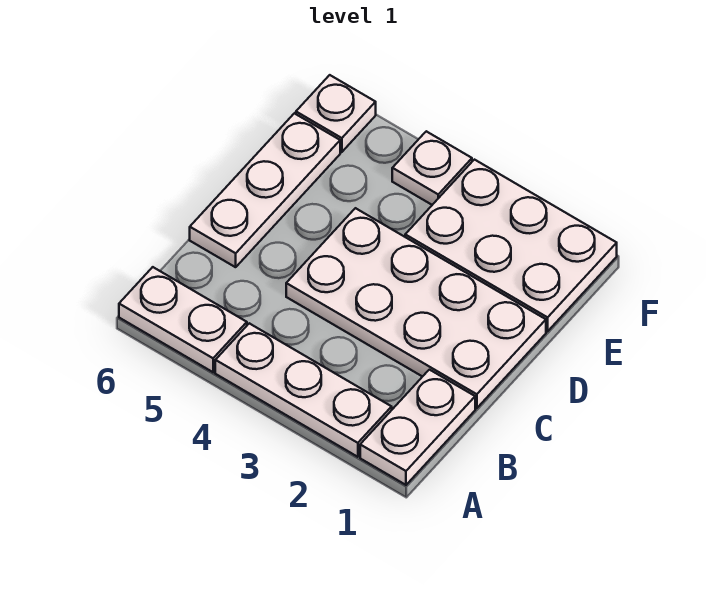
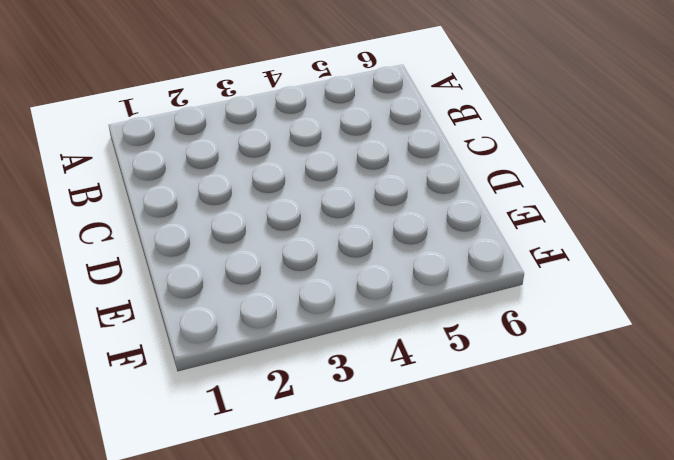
none -> white 1x2 plate [360,370,475,485]
none -> white 1x3 plate [215,323,392,457]

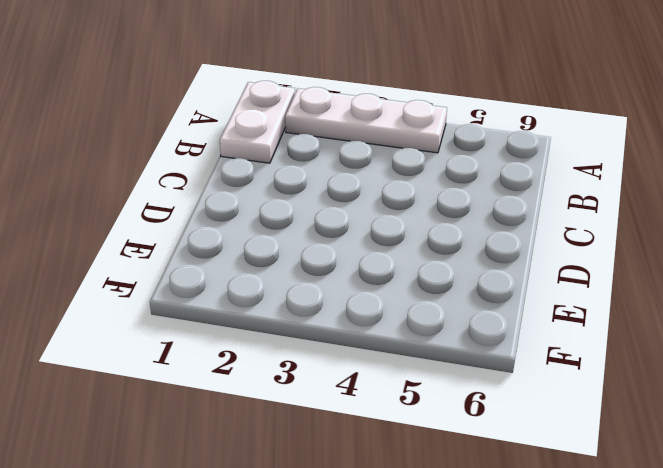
none -> white 1x2 plate [119,267,247,372]
none -> white 2x4 plate [286,208,546,408]

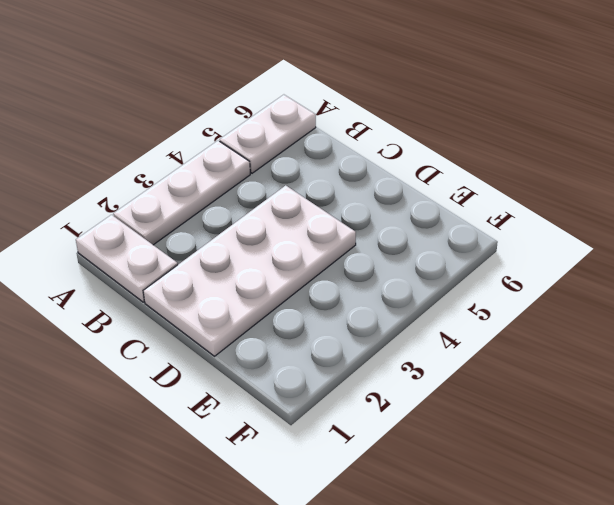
none -> white 1x3 plate [190,113,340,267]
none -> white 2x3 plate [405,160,617,331]

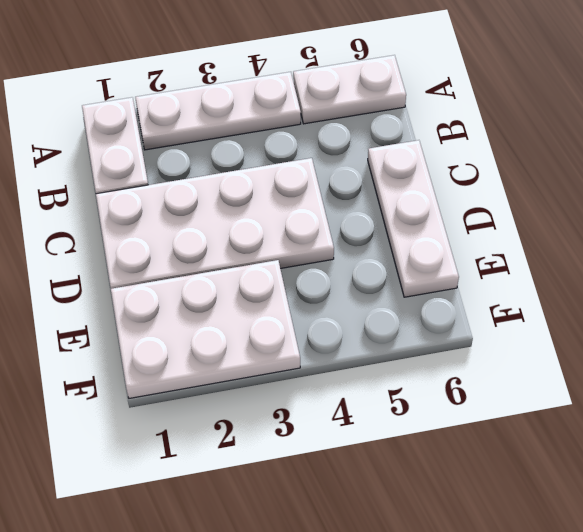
none -> white 1x1 plate [392,131,472,205]
none -> white 1x1 plate [296,75,376,152]

